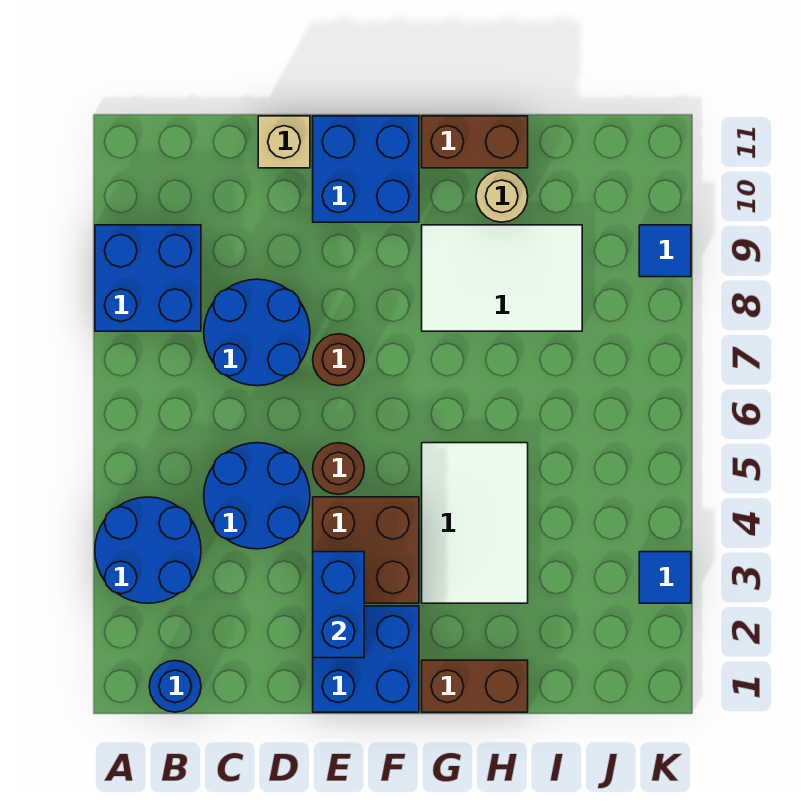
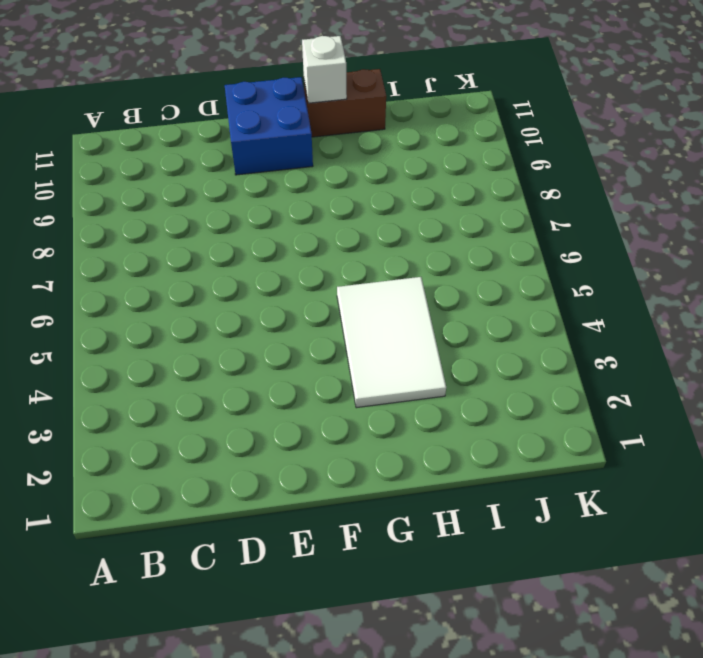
white 1x1 brick [302,36,347,103] -> none
none -> blue 2x2 round brick [95,497,201,603]
none -> blue 2x2 brick [95,225,201,331]
none -> blue 1x1 round brick [149,660,201,712]

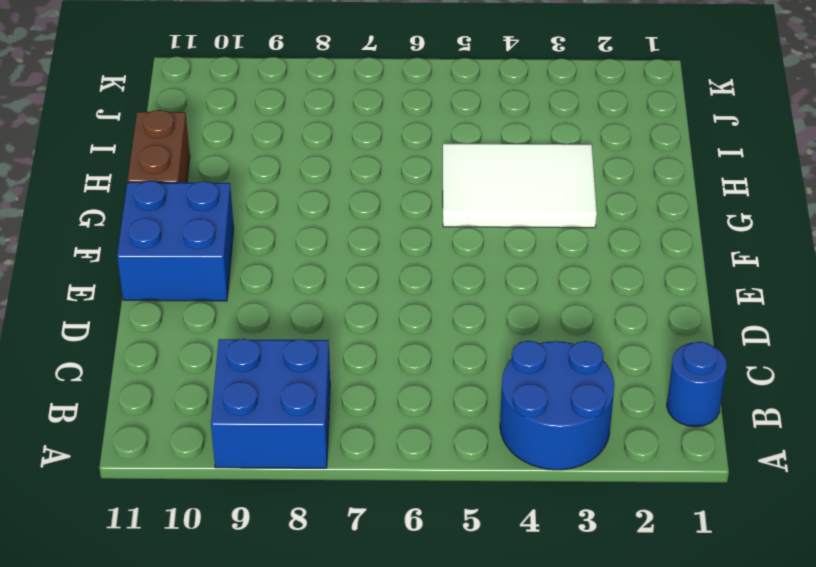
none -> blue 2x2 round brick [204,443,310,549]
none -> blue 2x2 round brick [204,279,310,386]
none -> tan 1x1 brick [258,116,310,168]

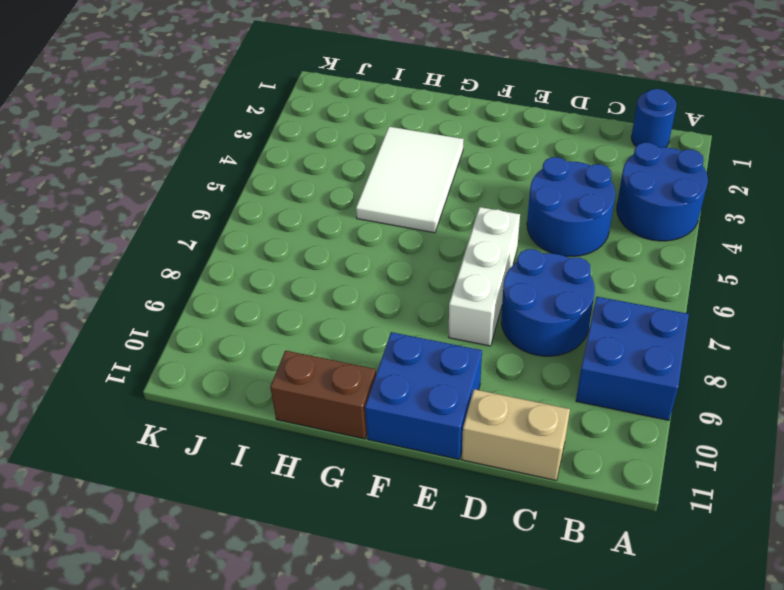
tan 1x2 brick [462,389,570,480] -> tan 1x1 brick [258,116,310,168]
white 1x3 brick [449,207,520,346] -> brown 1x1 round brick [313,334,364,386]
none -> blue 2x2 brick [313,606,419,712]
none -> brown 2x2 brick [313,497,419,603]
none -> brown 1x1 round brick [313,443,364,494]

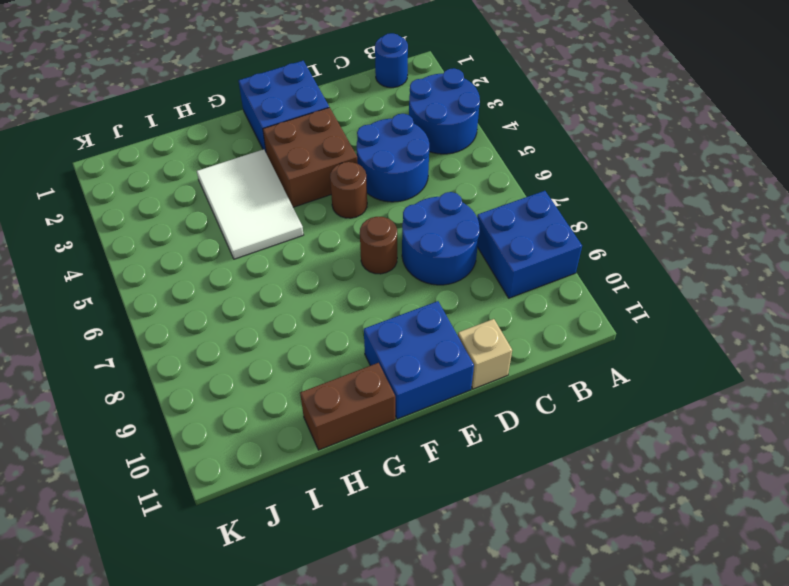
none -> brown 1x2 brick [422,660,528,712]
none -> white 2x3 tile [422,225,582,331]
none -> tan 1x1 round brick [476,171,528,222]

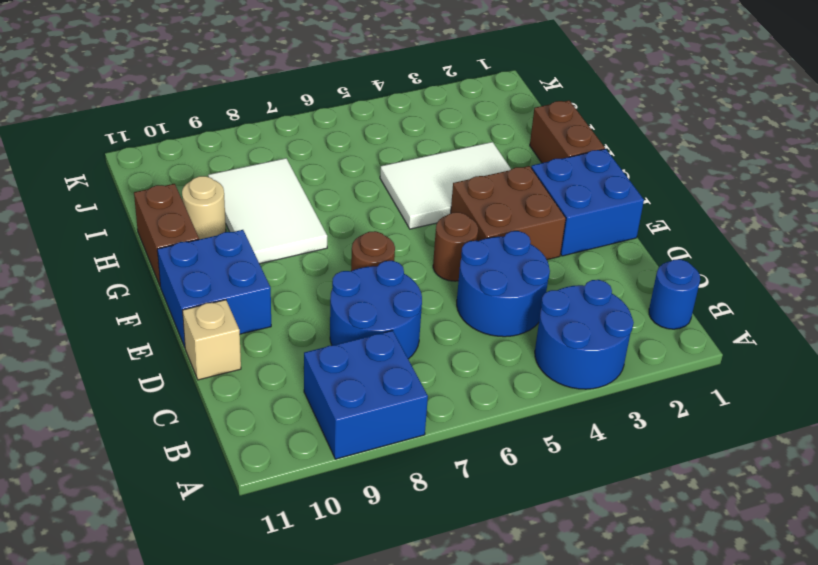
none -> blue 1x1 tile [639,552,691,603]
none -> blue 1x1 tile [639,225,691,277]
none -> blue 1x2 brick [313,552,364,658]

